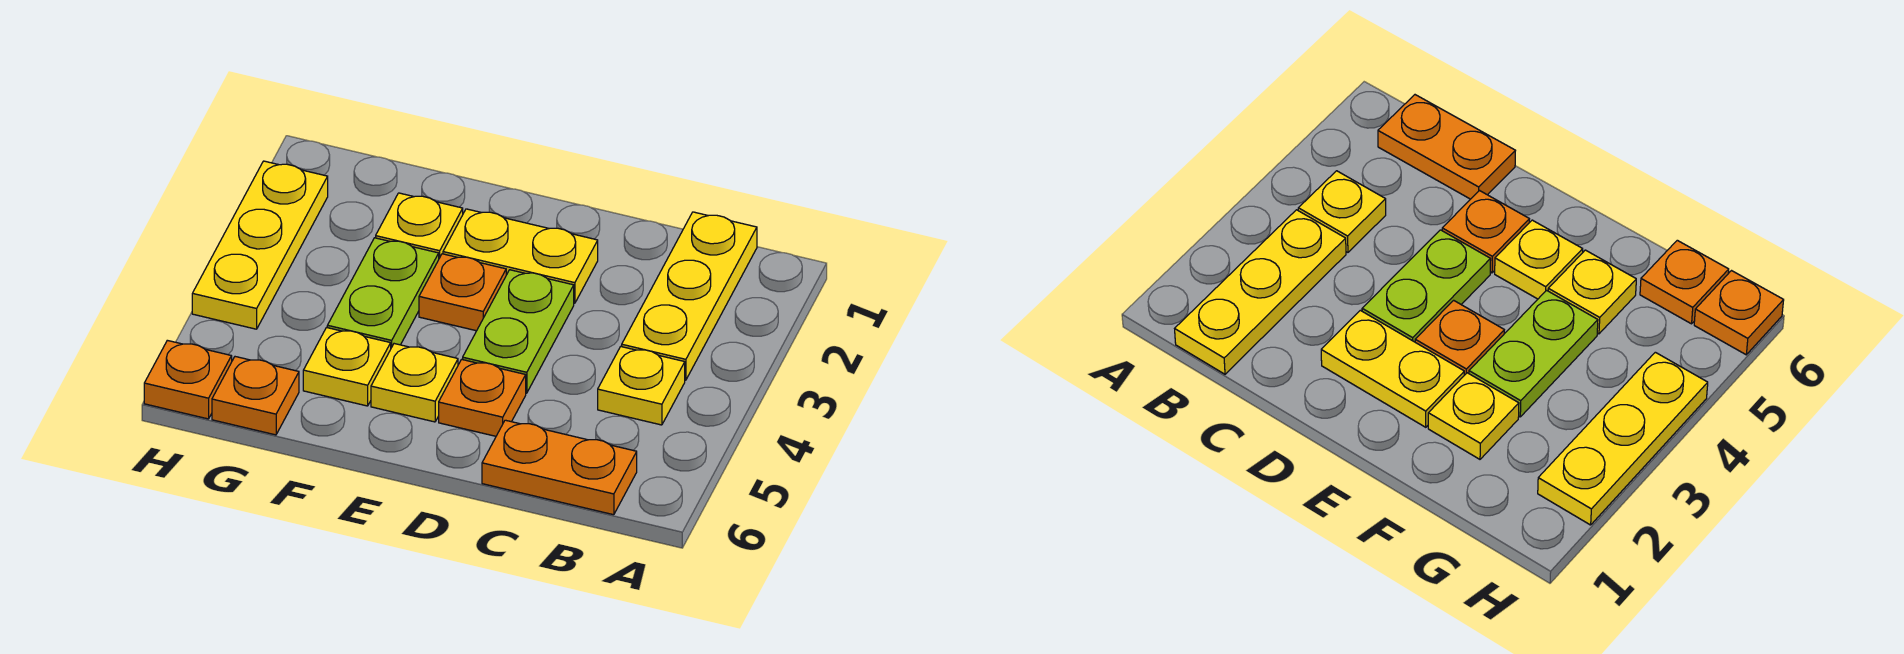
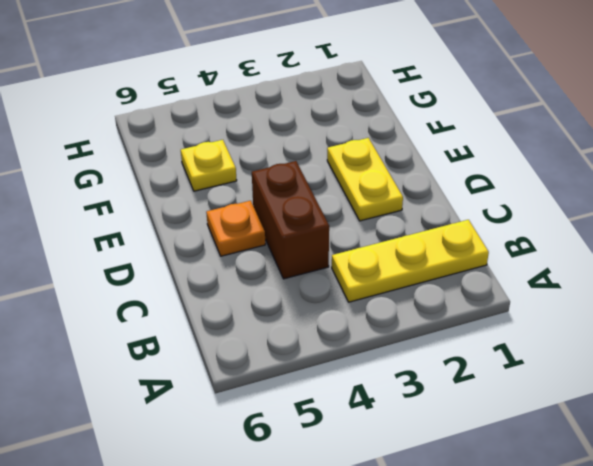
brown 1x2 brick [252,161,329,279] -> lime 1x2 plate [463,270,574,393]
none -> yellow 1x1 plate [598,347,685,425]
none -> orange 1x2 plate [482,420,637,515]
none -> orange 1x1 plate [419,254,506,331]

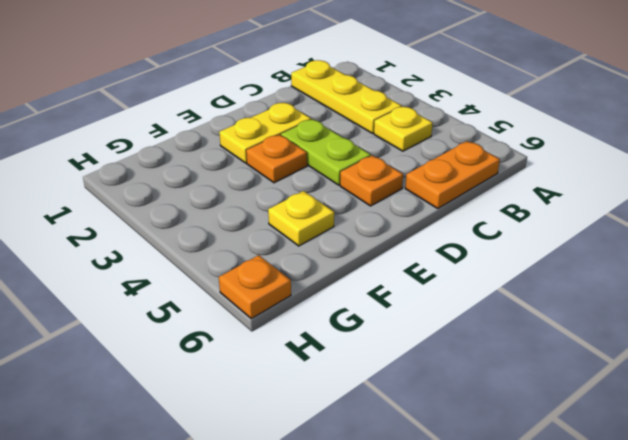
none -> yellow 1x1 plate [371,344,458,422]
none -> yellow 1x1 plate [376,193,463,258]
none -> lime 1x2 plate [327,238,439,348]

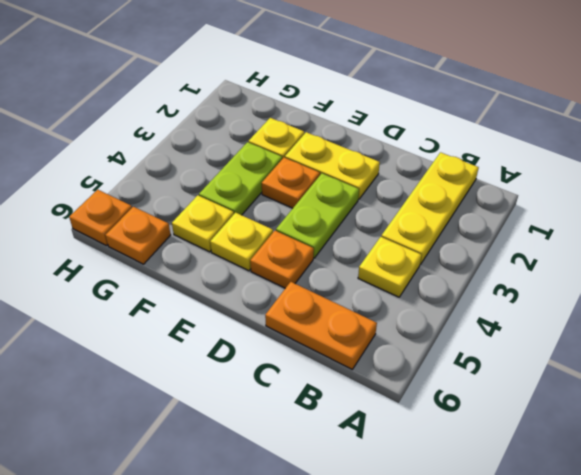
none -> yellow 1x3 plate [192,161,328,329]

